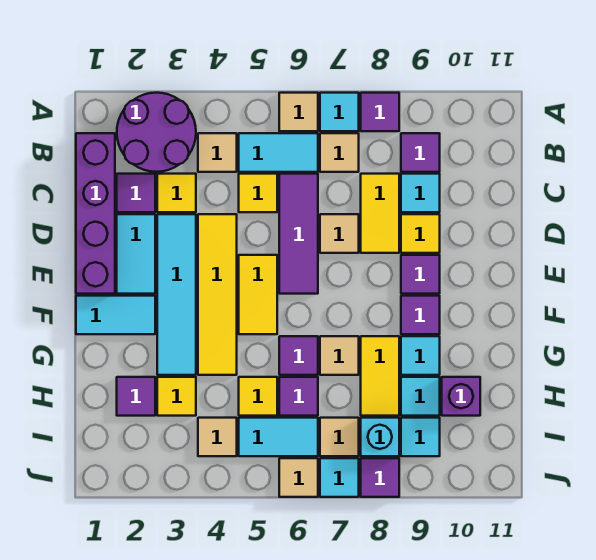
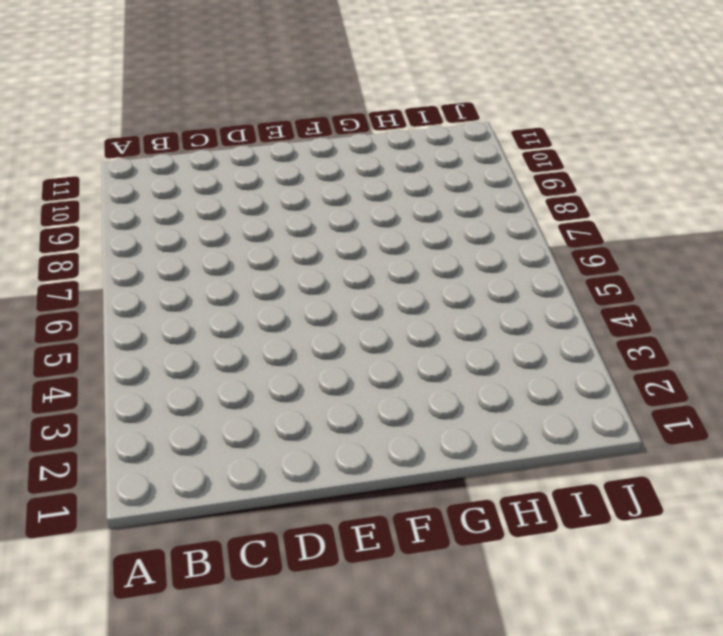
none -> purple 2x2 round brick [117,93,196,172]
none -> tan 1x1 tile [279,93,318,131]
none -> cyan 1x1 tile [320,93,359,131]
none -> purple 1x1 tile [361,93,399,131]

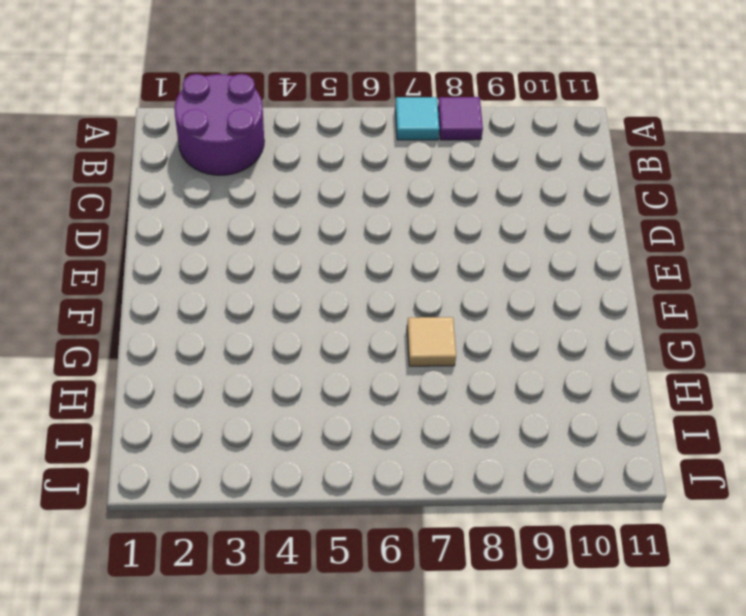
none -> tan 1x1 tile [279,93,318,131]
none -> purple 1x4 brick [76,133,115,294]
none -> tan 1x1 tile [198,133,237,172]
none -> cyan 1x2 tile [239,133,318,172]

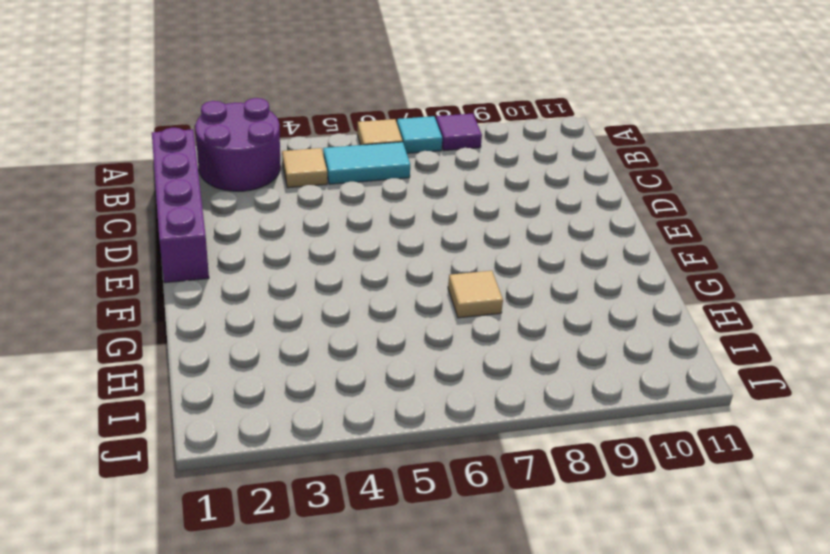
none -> tan 1x1 tile [320,133,359,172]
none -> purple 1x1 tile [401,133,440,172]
none -> purple 1x1 tile [117,174,155,212]
none -> yellow 1x1 tile [157,174,196,212]

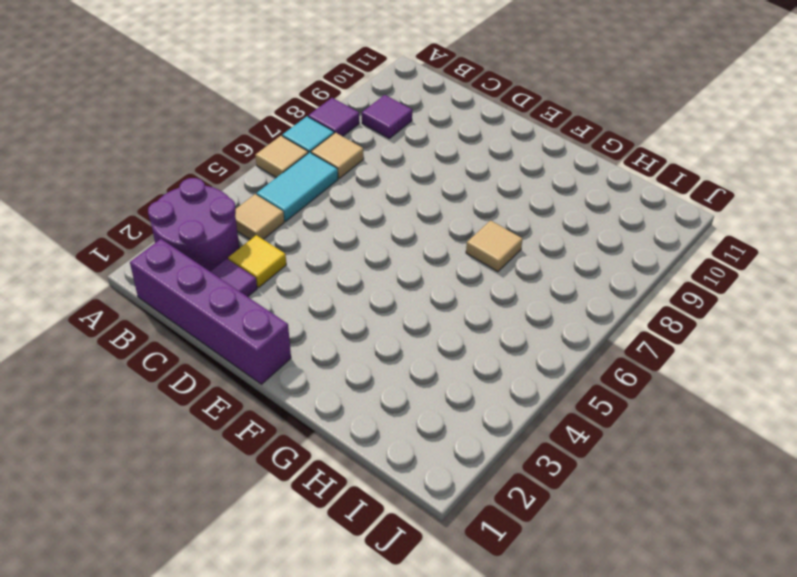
none -> yellow 1x1 tile [239,174,277,212]
none -> purple 1x3 tile [279,174,318,294]
none -> yellow 1x2 tile [361,174,399,253]
none -> cyan 1x1 tile [401,174,440,212]

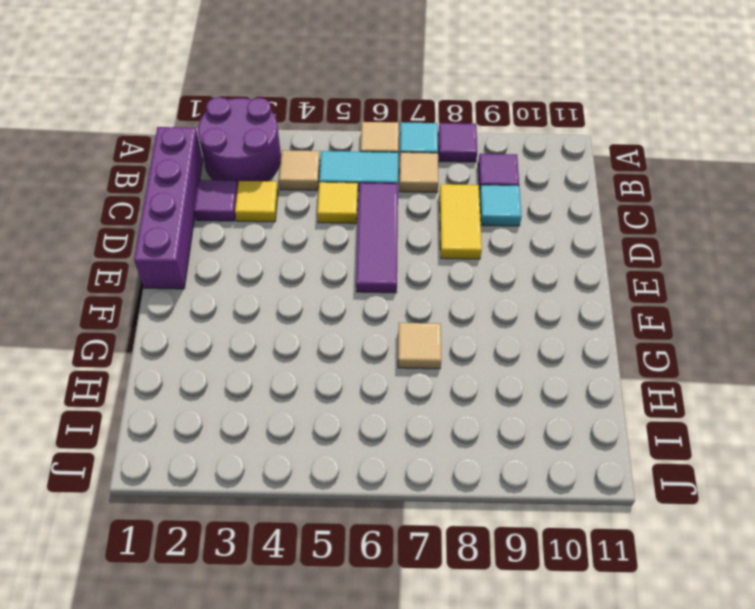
none -> cyan 1x2 tile [117,214,155,294]
none -> cyan 1x4 tile [157,214,196,375]
none -> yellow 1x4 tile [198,214,237,375]
none -> tan 1x1 tile [320,214,359,253]

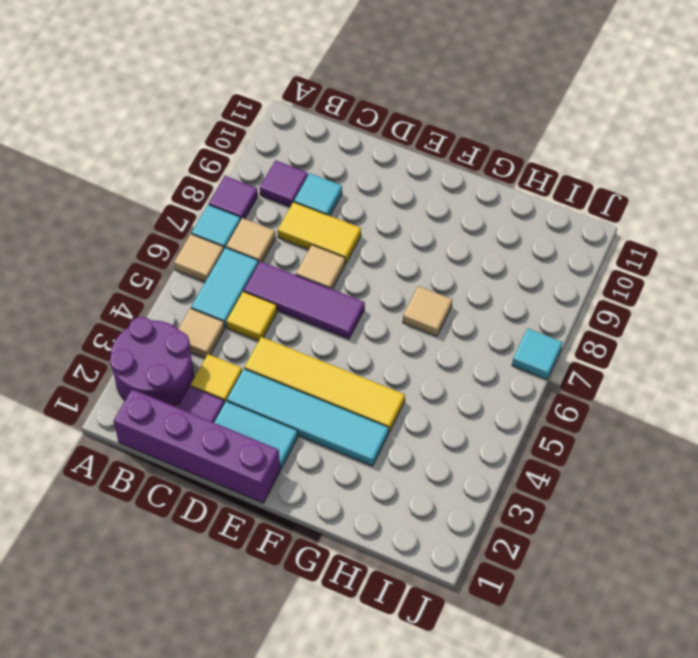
none -> yellow 1x1 tile [401,214,440,253]
none -> yellow 1x2 tile [239,255,277,334]
none -> purple 1x1 tile [401,255,440,294]
none -> cyan 1x2 tile [76,296,155,334]

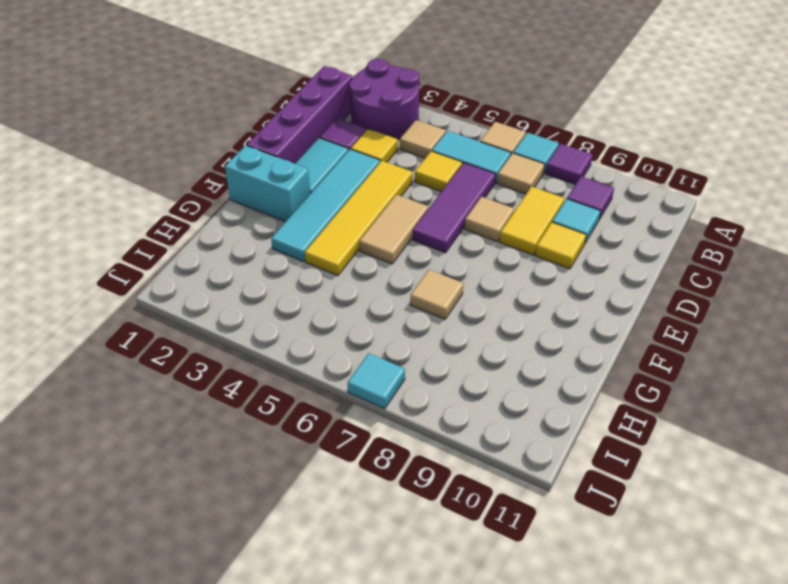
tan 1x2 tile [359,195,428,264] -> yellow 1x2 tile [239,255,277,334]
cyan 1x2 brick [225,145,310,222] -> cyan 1x2 tile [76,296,155,334]
none -> purple 1x1 tile [401,255,440,294]
none -> purple 1x1 tile [401,296,440,334]
none -> purple 1x1 tile [279,336,318,375]
none -> yellow 1x2 tile [361,336,399,416]

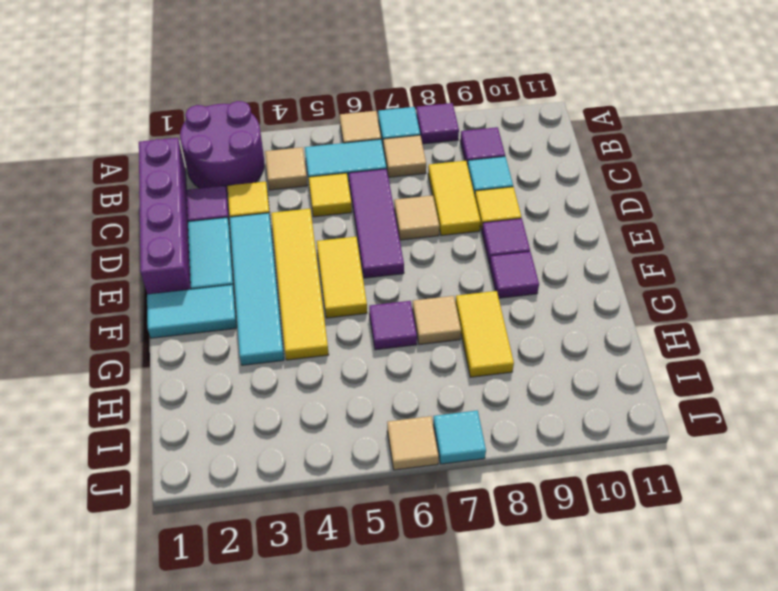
none -> cyan 1x1 tile [401,336,440,375]
none -> purple 1x1 tile [117,377,155,416]
none -> yellow 1x1 tile [157,377,196,416]
none -> yellow 1x1 tile [239,377,277,416]

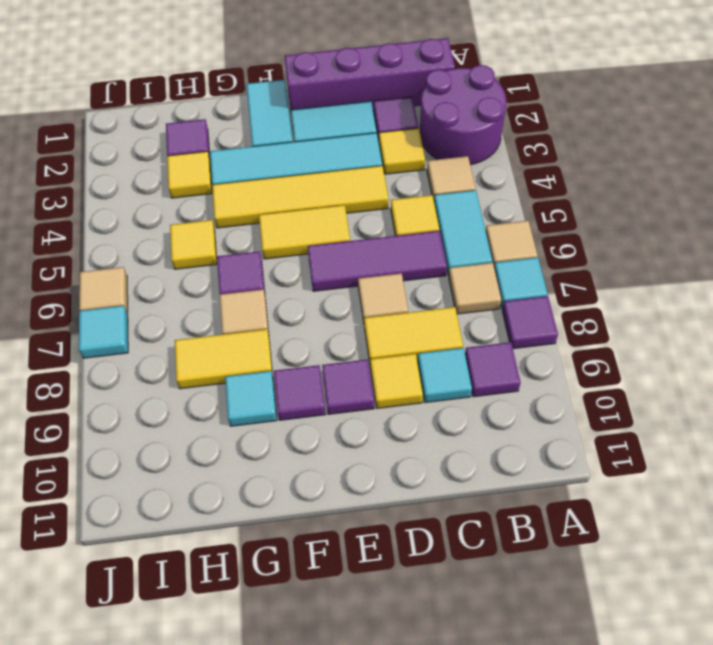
none -> purple 1x1 tile [279,377,318,416]
none -> cyan 1x1 tile [401,377,440,416]
none -> purple 1x1 brick [442,377,480,416]
none -> tan 1x1 tile [198,418,237,456]

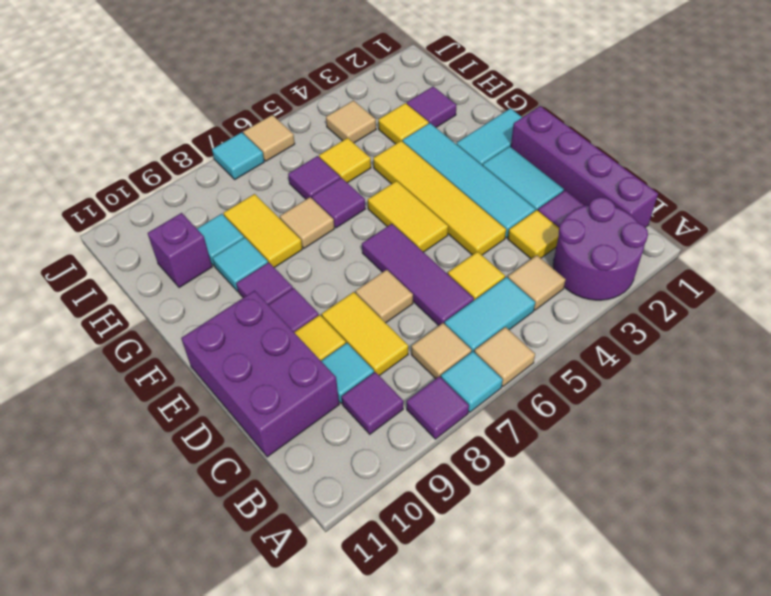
purple 2x3 brick [181,291,339,457] -> none
none -> cyan 1x2 tile [239,418,318,456]
none -> tan 1x1 tile [320,418,359,456]
none -> cyan 1x1 brick [361,418,399,456]
none -> cyan 1x1 tile [401,418,440,456]

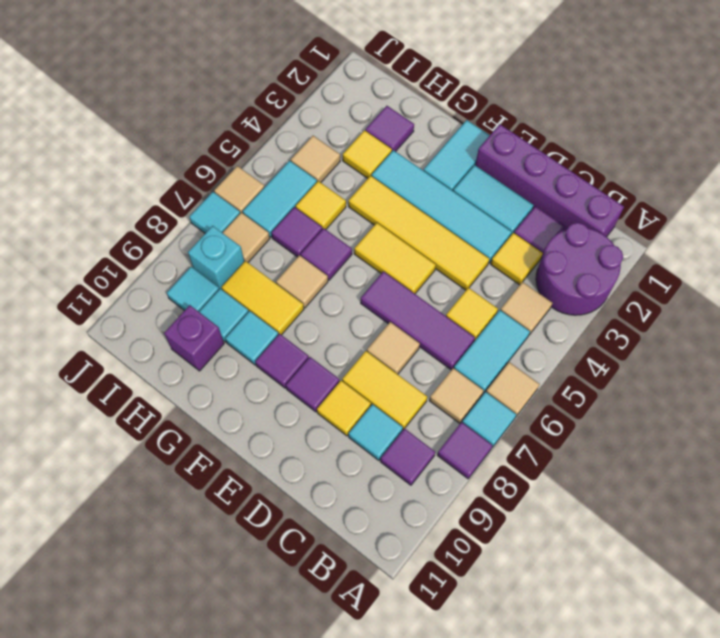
none -> purple 1x1 tile [361,458,399,497]

